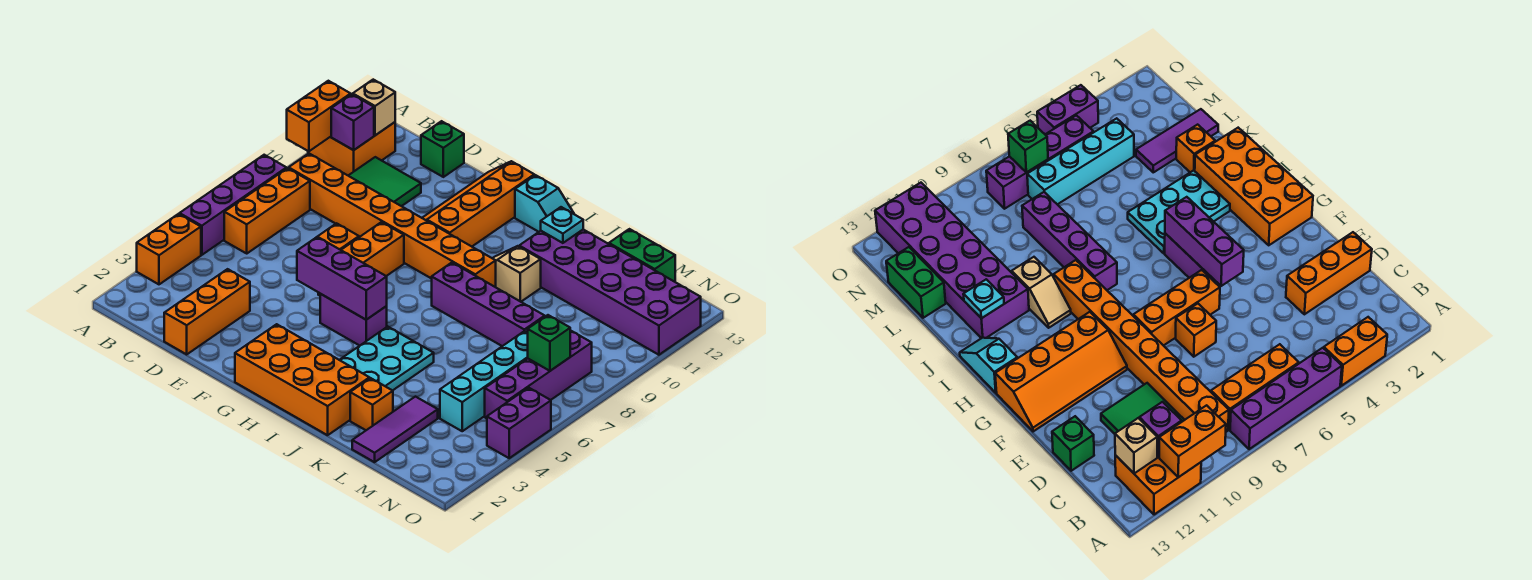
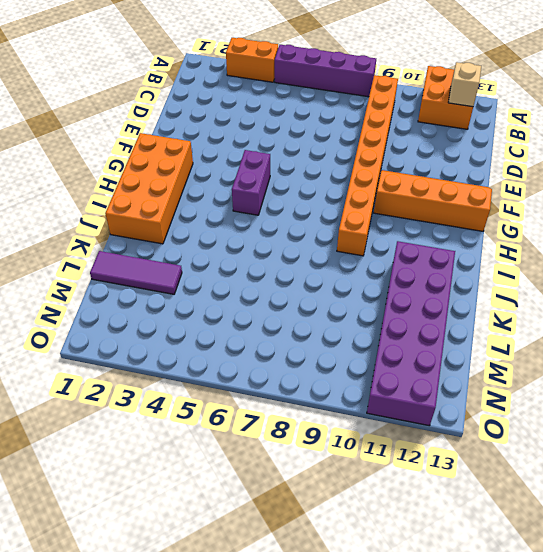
none -> orange 1x3 brick [224,168,310,253]
none -> green 2x2 tile [348,157,421,206]
none -> orange 1x3 brick [164,269,250,354]
none -> green 1x1 brick [421,121,464,177]

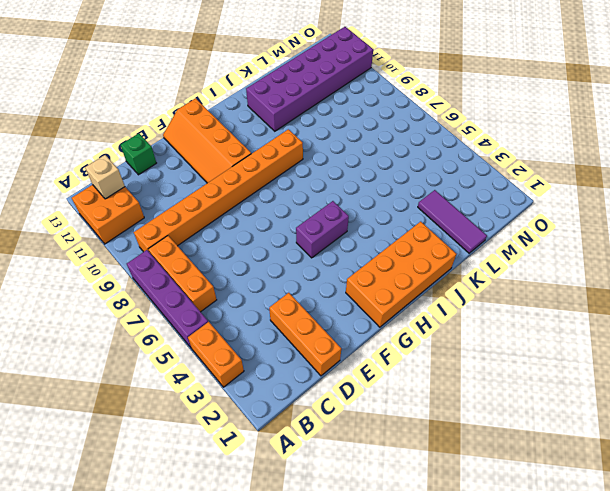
none -> green 2x2 tile [348,157,421,206]
none -> orange 1x1 brick [318,223,359,250]
none -> orange 1x3 brick [318,222,404,296]
none -> cyan 1x2 slope [515,175,574,232]

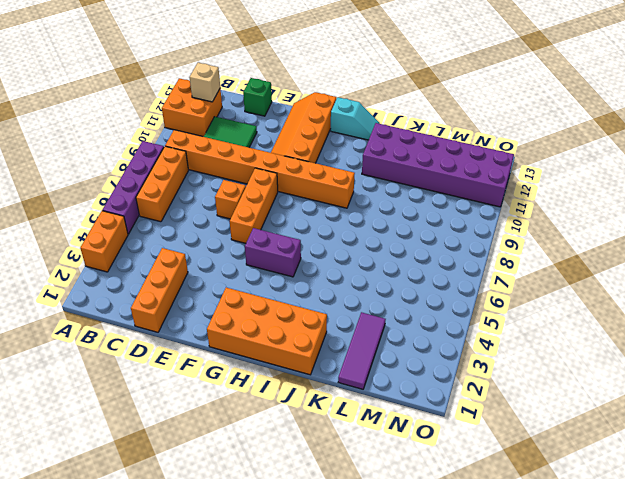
none -> cyan 2x3 plate [340,327,434,391]
none -> purple 1x4 brick [432,263,545,346]
none -> tan 1x2 slope [493,246,541,302]
none -> orange 1x1 brick [350,378,393,430]

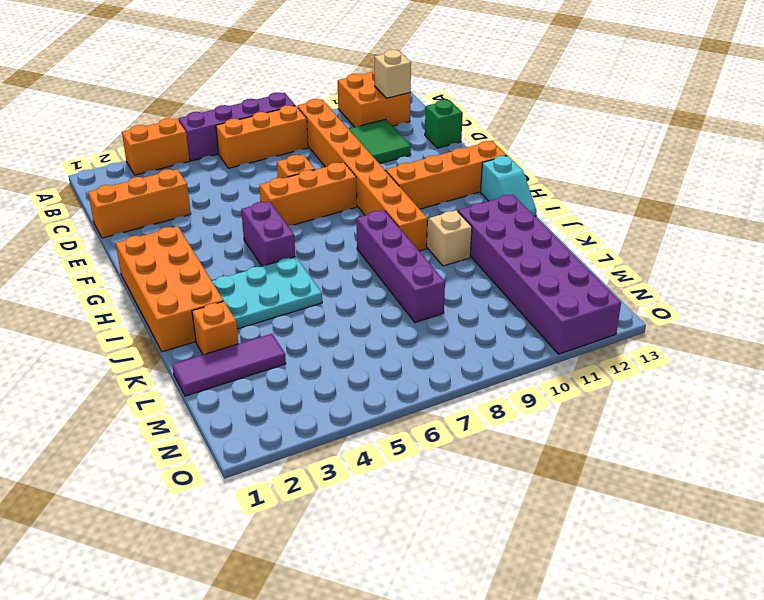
none -> green 1x2 brick [609,229,675,282]
none -> cyan 1x4 brick [440,331,528,431]
none -> purple 1x4 brick [485,330,592,418]
none -> purple 1x2 brick [487,388,551,458]

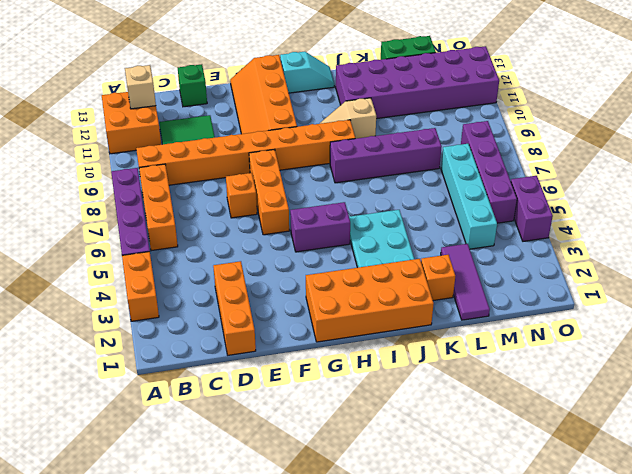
none -> orange 1x2 brick [287,81,351,151]
none -> purple 1x1 brick [331,94,374,150]
none -> purple 1x3 brick [297,237,387,320]
none -> cyan 1x1 plate [541,207,583,243]

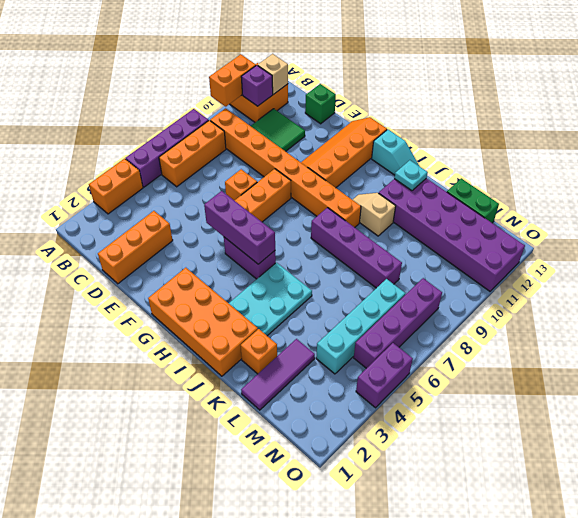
none -> green 1x1 brick [528,315,570,371]

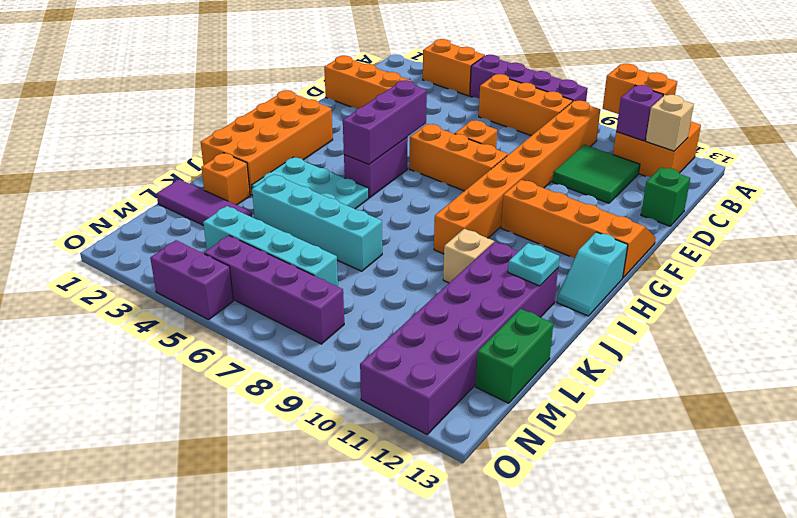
cyan 1x4 brick [252,174,382,271] -> none
none -> purple 1x4 brick [432,263,545,346]
none -> green 1x1 brick [528,315,570,371]

